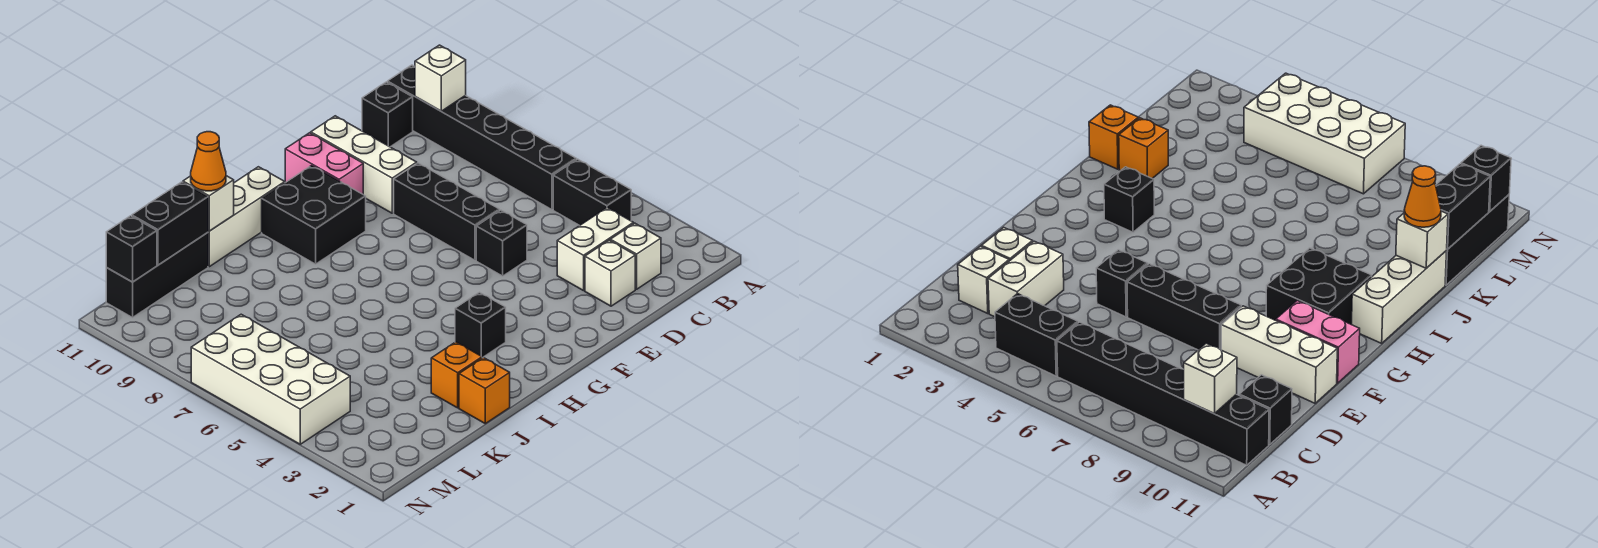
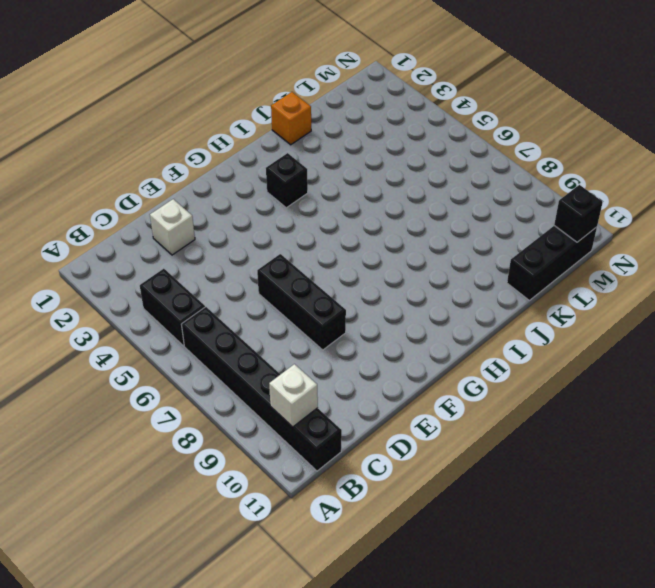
none -> white 1x1 brick [610,223,661,289]
none -> white 1x2 brick [557,208,633,291]
none -> black 1x1 brick [362,82,413,147]

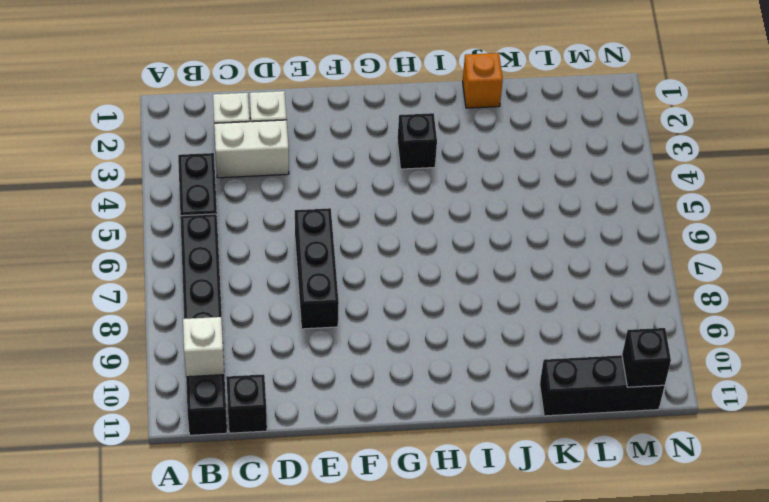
none -> black 1x1 brick [476,210,527,276]
none -> white 1x3 brick [311,116,417,213]
none -> pink 1x2 brick [285,133,363,194]

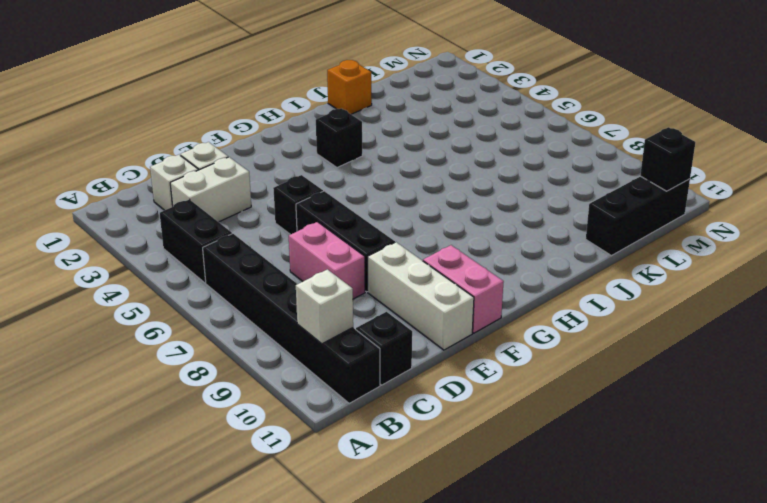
pink 1x2 brick [289,222,365,299] -> none
none -> black 2x2 brick [262,165,366,264]
none -> white 1x3 brick [208,167,285,267]
none -> orange 1x1 brick [431,342,482,408]

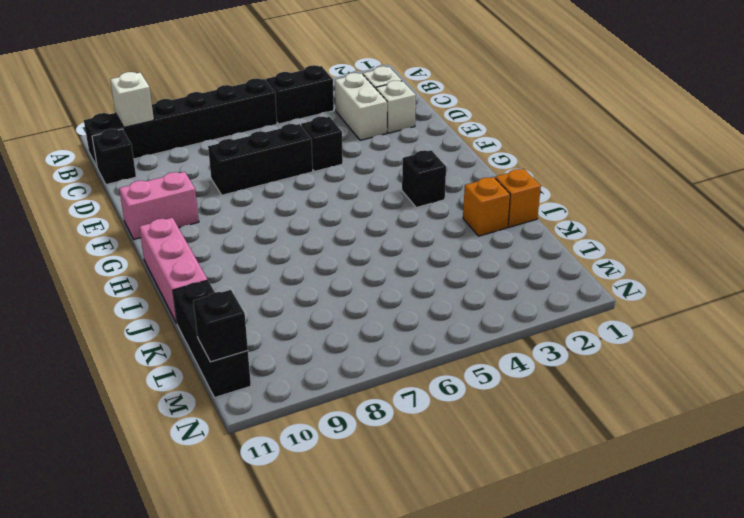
pink 1x3 brick [139,218,208,323] -> white 1x3 brick [208,167,285,267]
none -> white 1x3 brick [311,116,417,213]
none -> black 2x2 brick [262,165,366,264]
none -> white 2x4 brick [191,314,350,444]

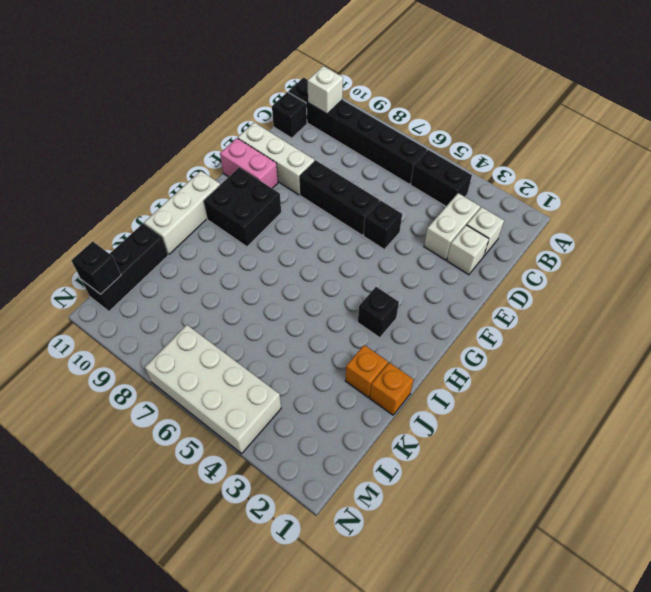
none -> white 1x1 brick [183,176,234,231]
none -> black 1x2 brick [132,182,208,265]
none -> orange 1x1 cone [191,132,226,191]

